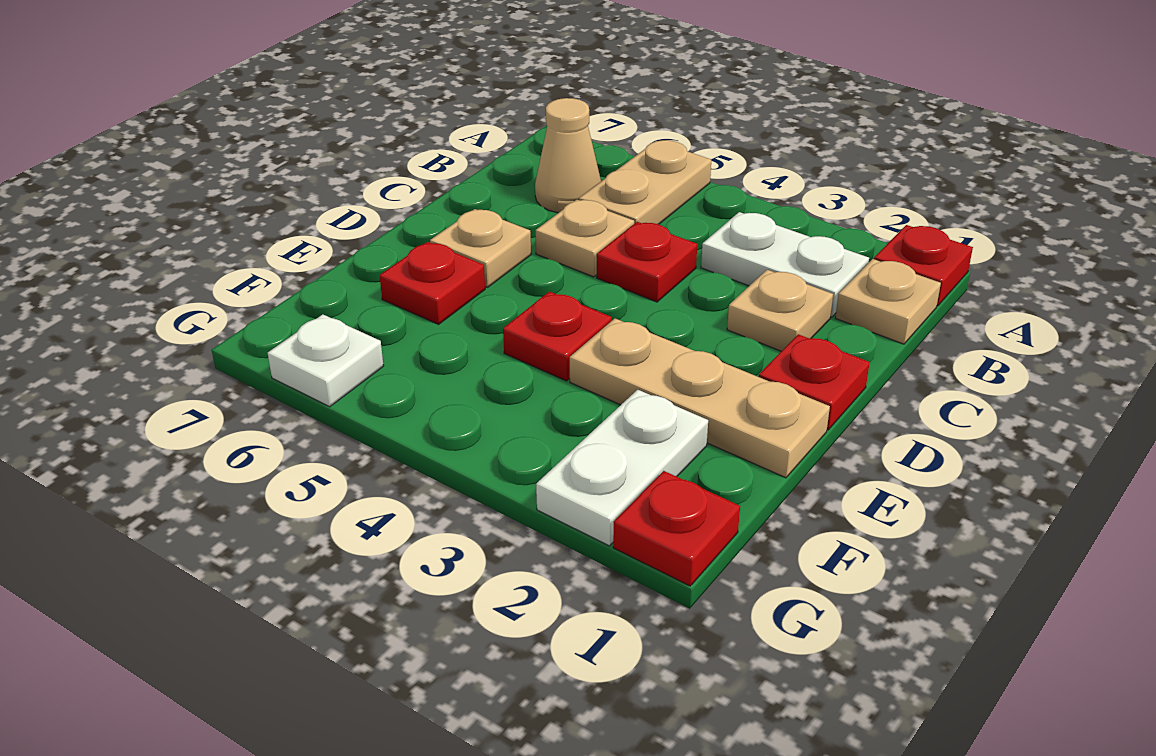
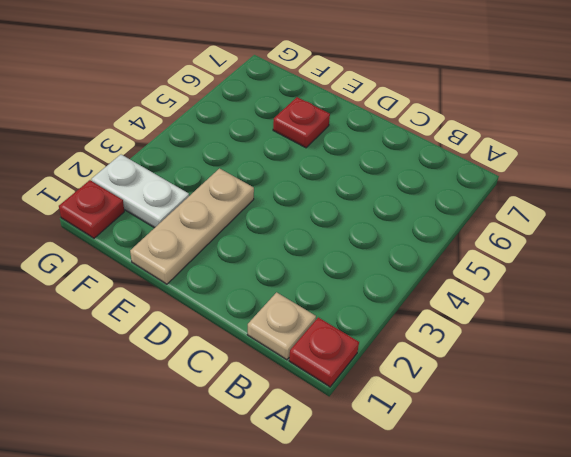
none -> tan 1x2 plate [579,140,711,224]
none -> white 1x2 plate [701,212,869,317]
none -> tan 1x1 cone [535,98,601,213]

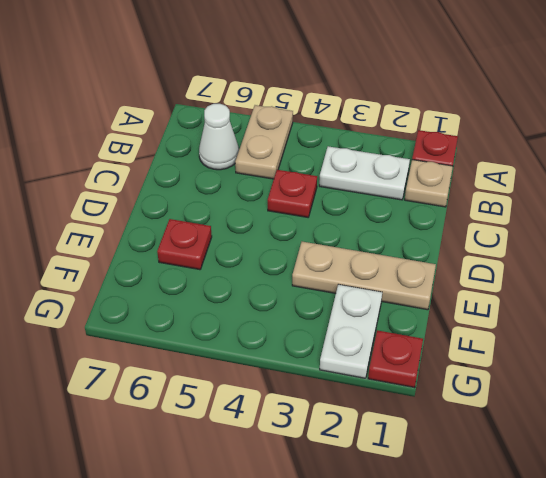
white 1x1 cone [199,104,239,170] -> tan 1x1 cone [535,98,601,213]
none -> tan 1x1 plate [727,270,833,351]
none -> tan 1x1 plate [535,200,634,277]
none -> red 1x1 plate [759,334,870,430]

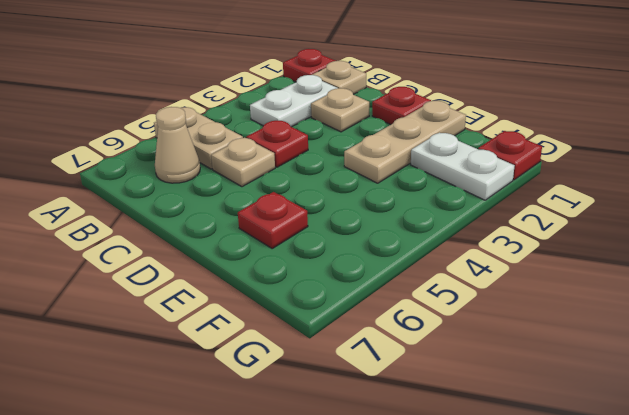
none -> tan 1x1 plate [430,209,531,287]
none -> red 1x1 plate [503,292,612,381]
none -> white 1x1 plate [268,314,384,407]

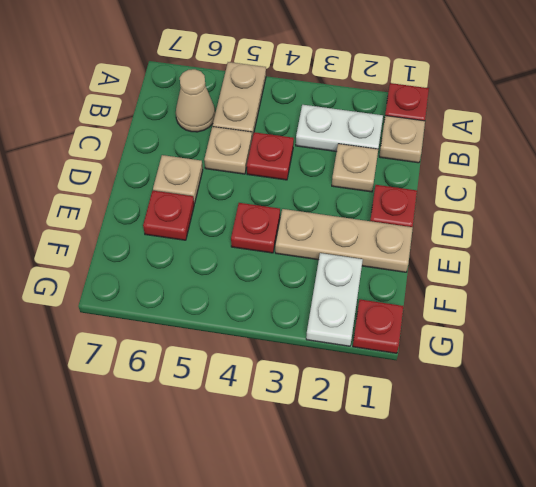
none -> white 1x1 plate [268,314,384,407]

